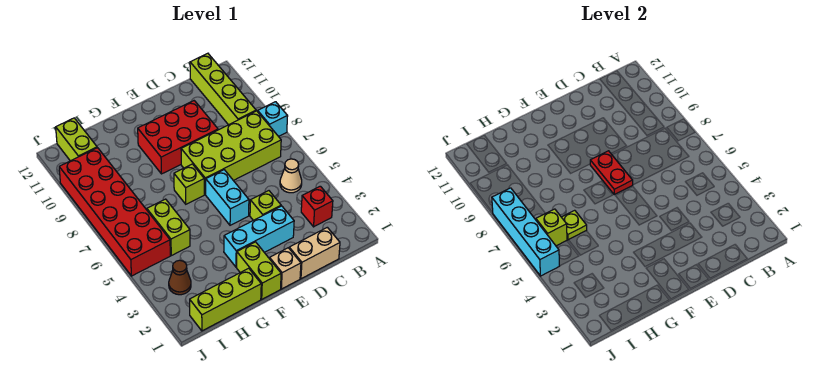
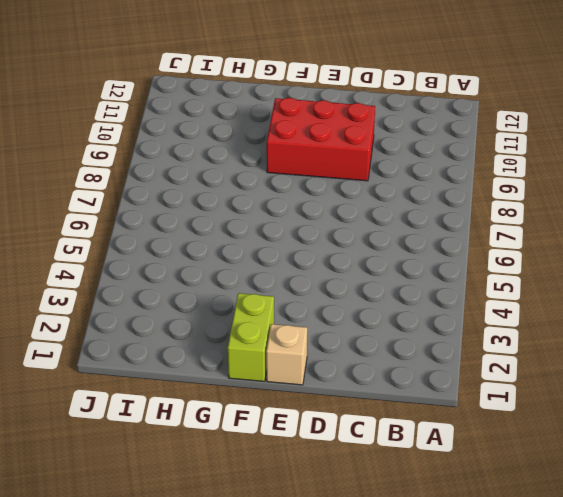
none -> cyan 1x1 brick [258,102,288,136]
none -> red 1x1 brick [301,186,333,227]
none -> tan 1x1 cone [280,159,302,193]

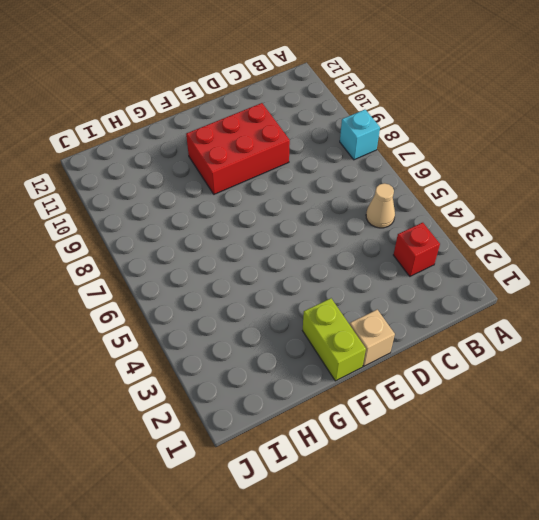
none -> lime 2x4 brick [181,111,281,194]
none -> lime 1x4 brick [190,53,256,125]
none -> tan 1x2 brick [289,227,340,279]

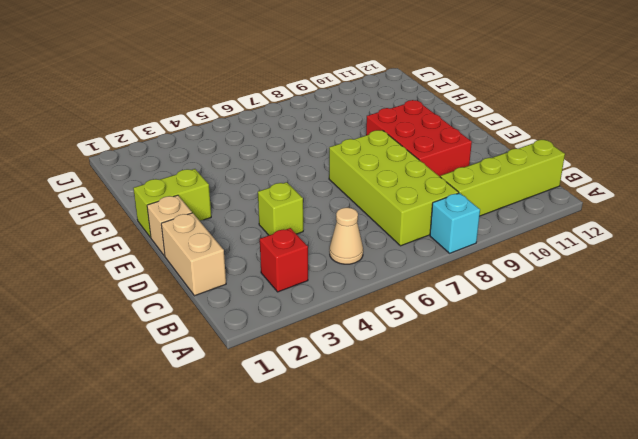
none -> cyan 1x3 brick [224,206,294,267]
none -> cyan 1x2 brick [205,170,249,225]
none -> lime 1x1 brick [174,164,204,204]

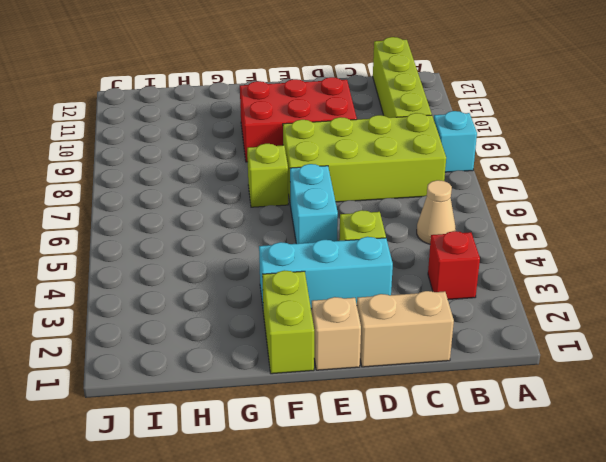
none -> lime 1x3 brick [190,268,261,331]
none -> lime 1x2 brick [147,199,190,256]
none -> brown 1x1 cone [169,260,191,295]

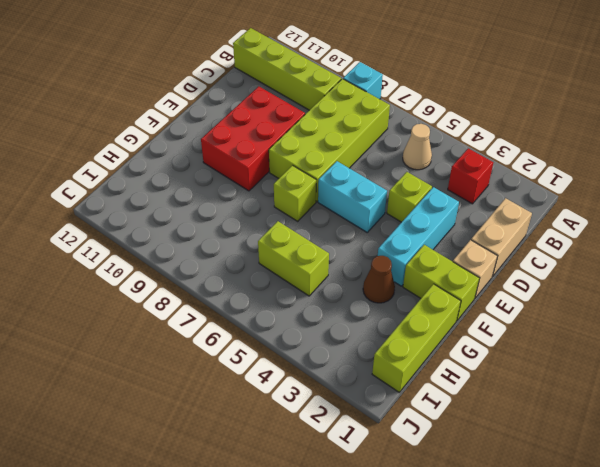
brown 1x1 cone [363,256,395,303] -> brown 1x1 cone moved to [169,260,191,295]
none -> red 2x6 brick [59,148,170,276]
none -> lime 1x2 brick [56,118,97,161]
none -> red 1x2 plate [590,151,633,194]

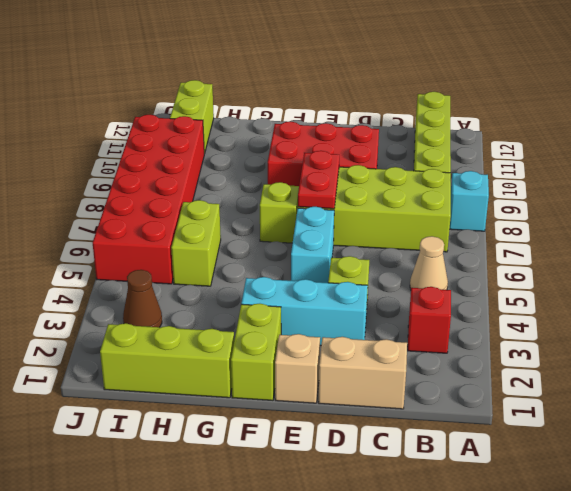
none -> lime 1x1 plate [562,210,587,240]
none -> lime 1x1 brick [536,209,567,246]
none -> cyan 1x4 brick [492,188,559,276]

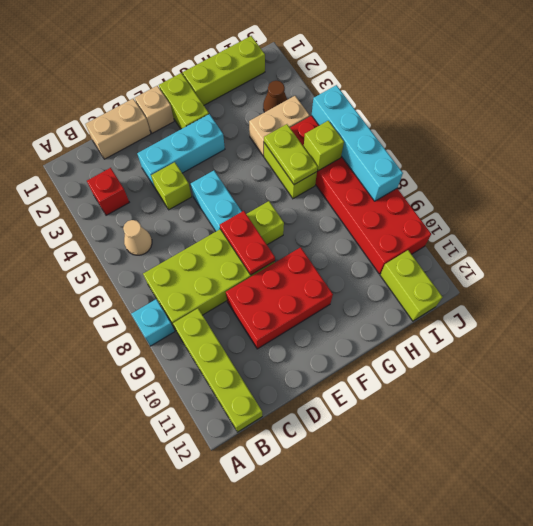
tan 1x2 brick [249,96,310,156] -> none
lime 1x2 plate [264,124,318,185] -> lime 1x1 plate [562,210,587,240]

